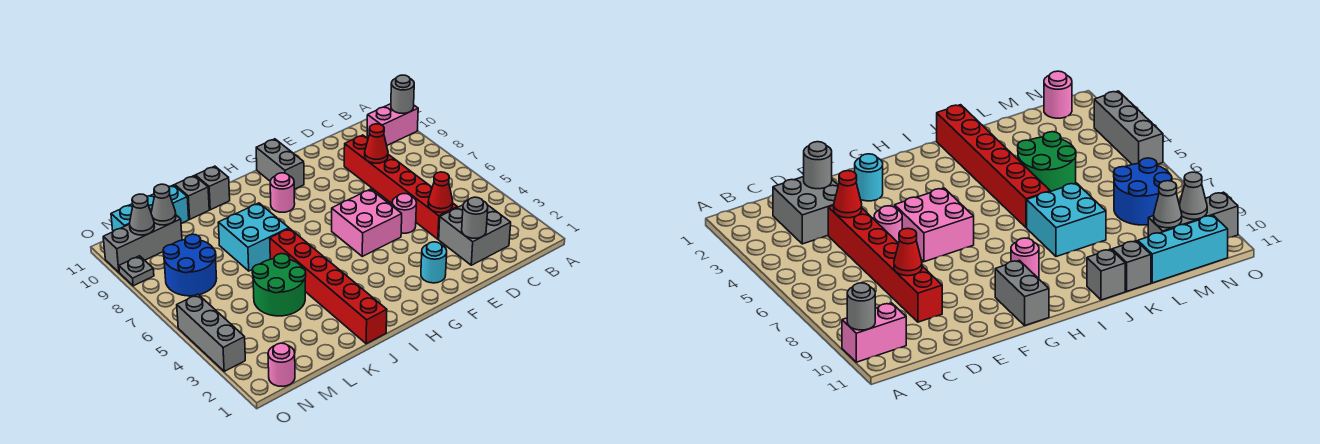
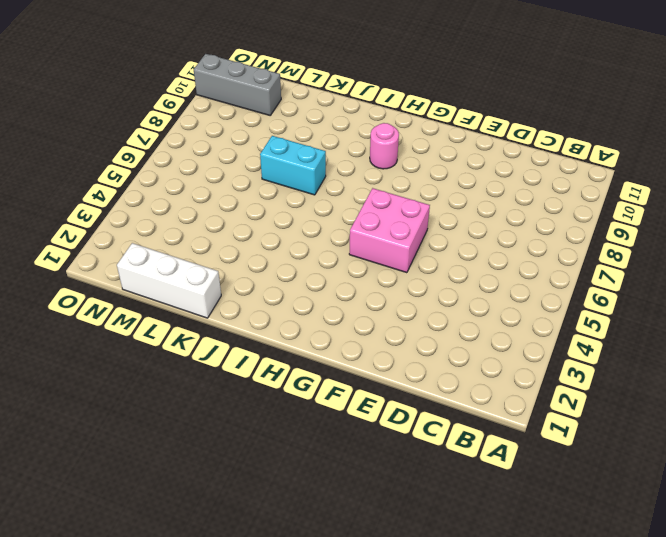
cyan 1x2 brick [260,136,326,195] -> cyan 2x2 brick [218,203,289,271]
white 1x3 brick [117,243,221,318] -> none
none -> pink 1x2 brick [367,104,418,145]
none -> grey 2x2 brick [439,205,511,265]
none -> red 1x6 brick [344,135,457,239]

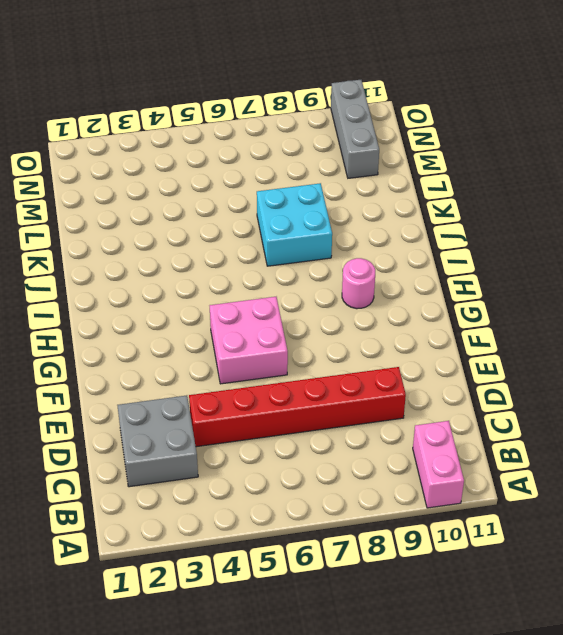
none -> pink 1x1 round brick [392,194,417,233]
none -> cyan 1x1 round brick [421,242,447,283]
none -> grey 1x2 brick [256,139,304,189]

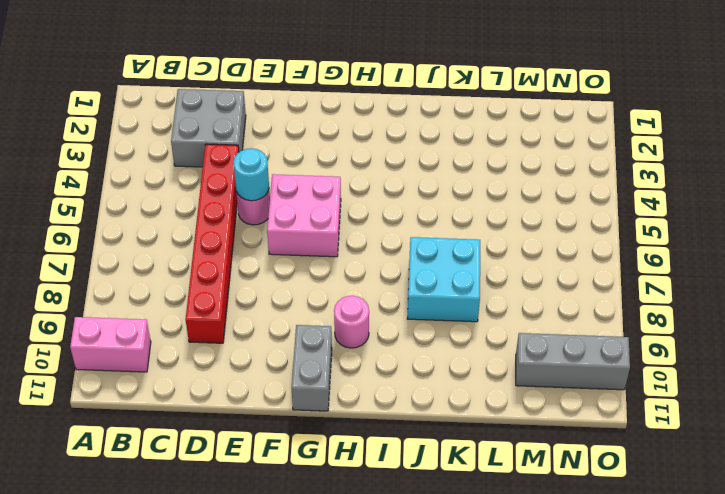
cyan 1x1 round brick [233,148,269,201] -> cyan 1x1 round brick moved to [421,242,447,283]
none -> red 1x6 brick [270,228,387,344]
none -> grey 1x1 brick [196,166,230,210]
none -> green 2x2 round brick [252,254,306,316]

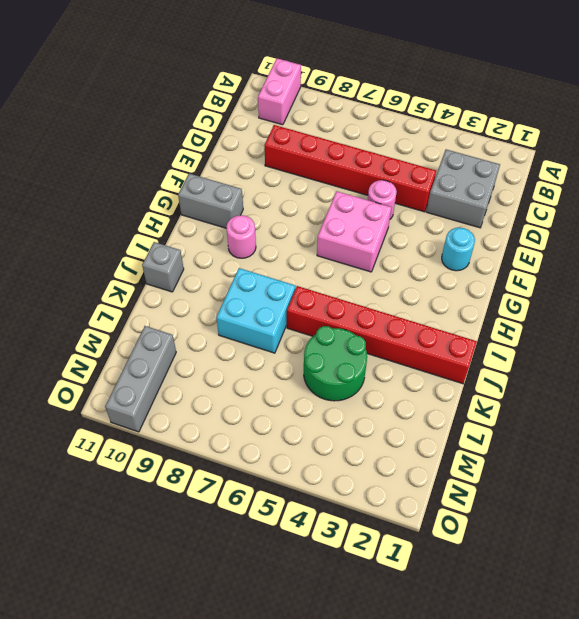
none -> grey 1x1 brick [175,176,209,219]
none -> cyan 1x3 brick [111,185,189,231]
none -> blue 2x2 round brick [163,234,217,296]

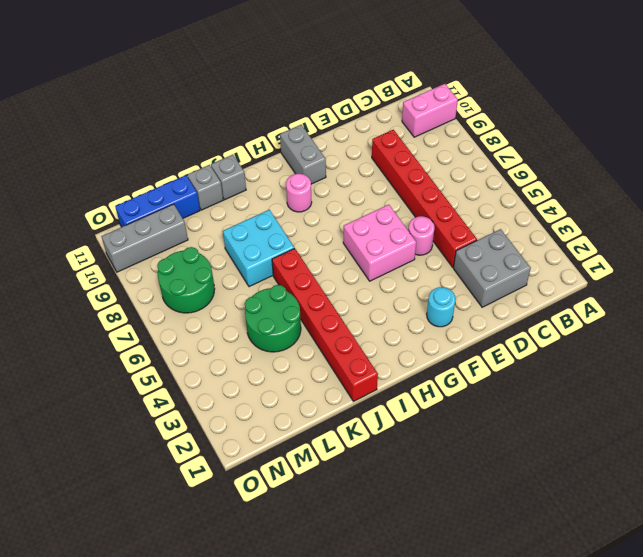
blue 1x3 brick [115,175,200,227] -> cyan 1x3 brick [111,185,189,231]
green 2x2 round brick [157,247,215,313] -> blue 2x2 round brick [163,234,217,296]
none -> pink 1x1 round brick [268,343,295,386]
none -> grey 1x3 brick [177,294,245,371]
none -> grey 1x1 plate [119,256,154,286]

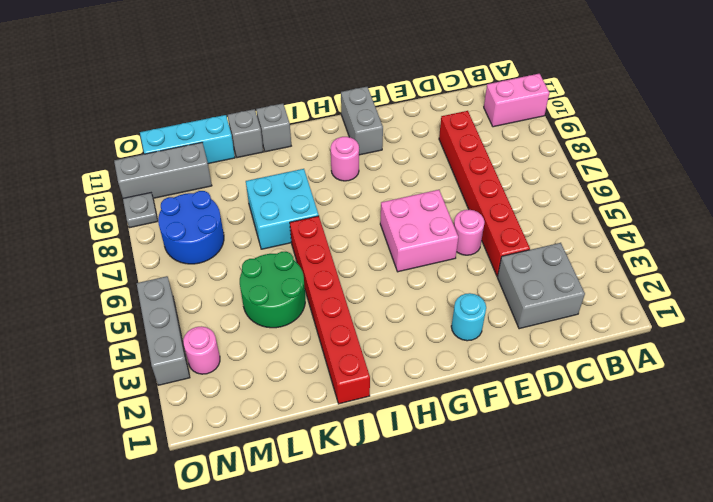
pink 1x1 round brick [183,326,220,374] -> pink 1x1 round brick moved to [268,343,295,386]
none -> grey 1x1 round brick [391,75,414,113]
none -> grey 1x1 round brick [462,197,488,238]
none -> red 1x1 cone [428,172,453,213]

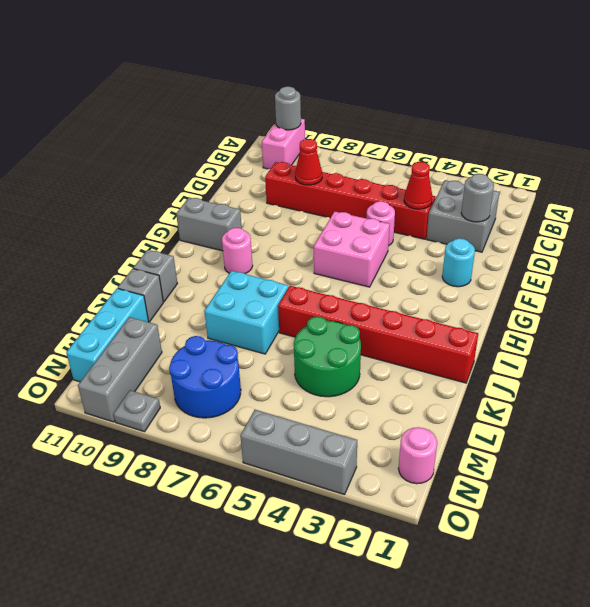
none -> grey 1x1 cone [151,184,176,225]
none -> grey 1x1 cone [130,194,154,235]

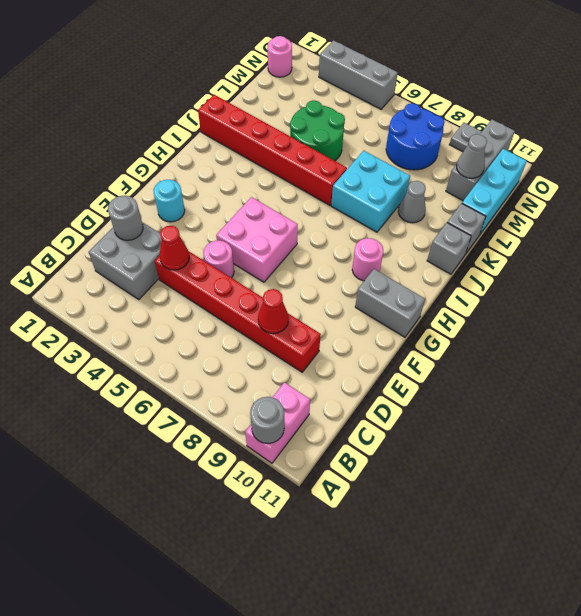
grey 1x1 cone [398,181,426,223] -> grey 1x1 cone moved to [130,194,154,235]

